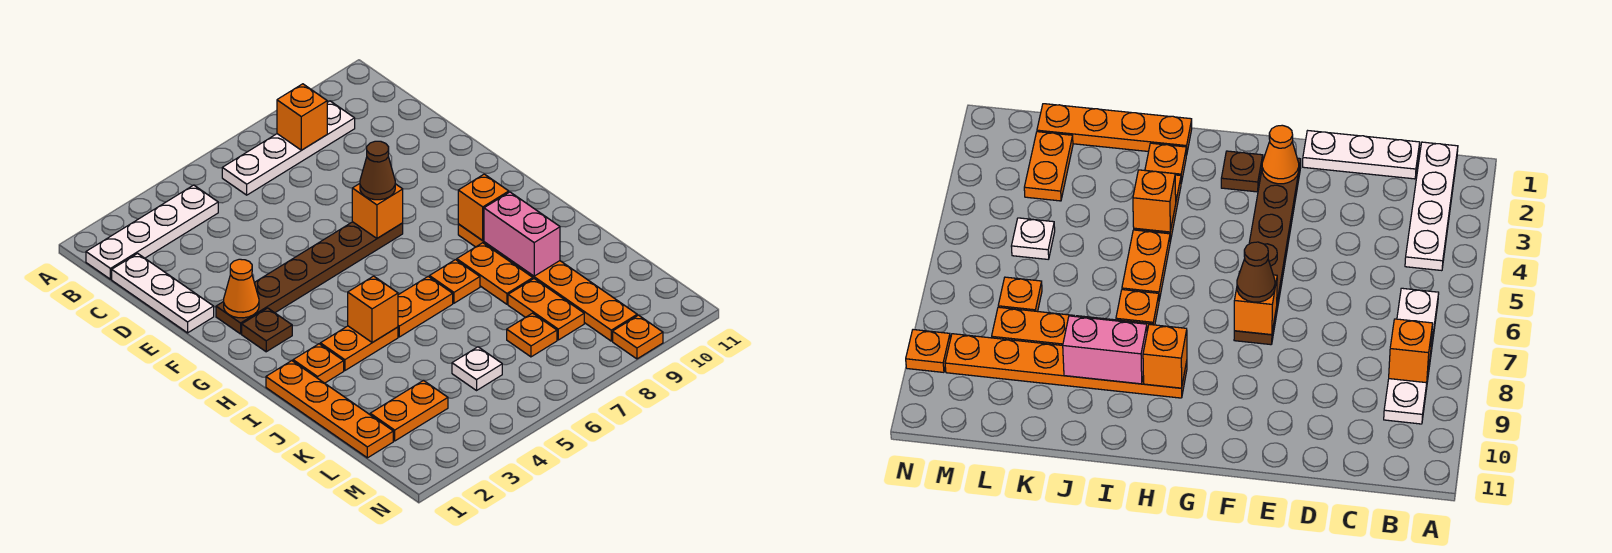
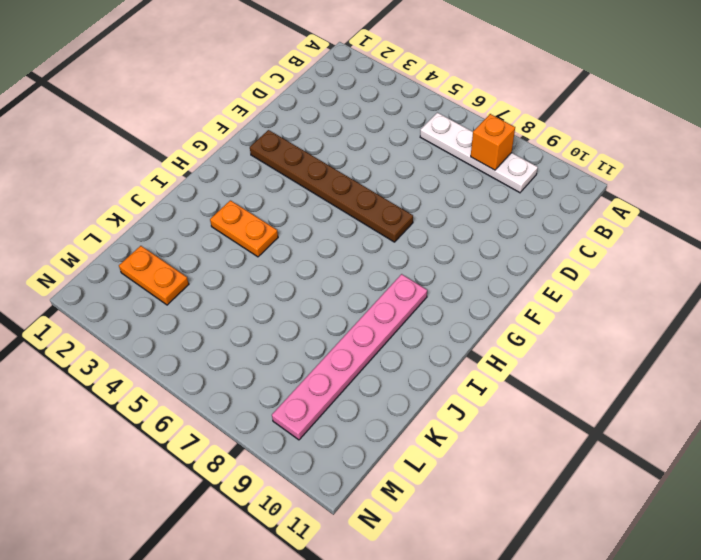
pink 1x6 plate [272,274,427,440] -> orange 1x6 plate [458,224,637,341]
none -> white 1x4 plate [86,185,218,279]
none -> white 1x3 plate [112,253,214,333]
none -> brown 1x1 plate [242,308,292,352]

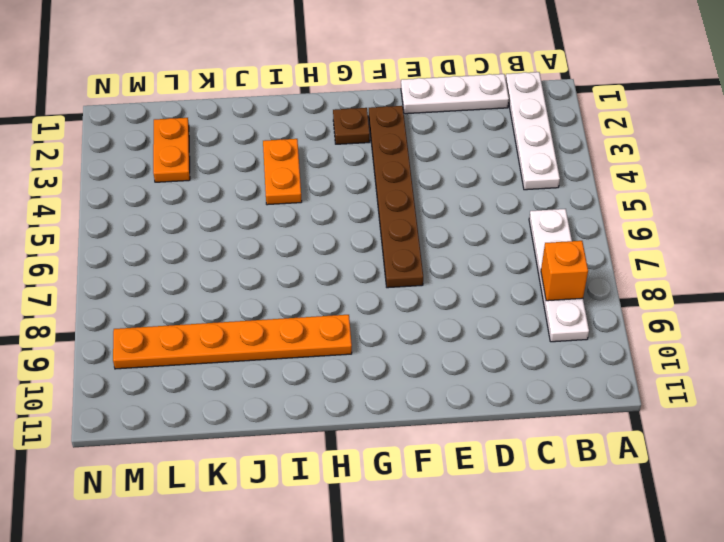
none -> orange 1x4 plate [266,361,393,458]
none -> orange 1x1 plate [293,344,344,383]
none -> orange 1x2 plate [398,276,453,337]

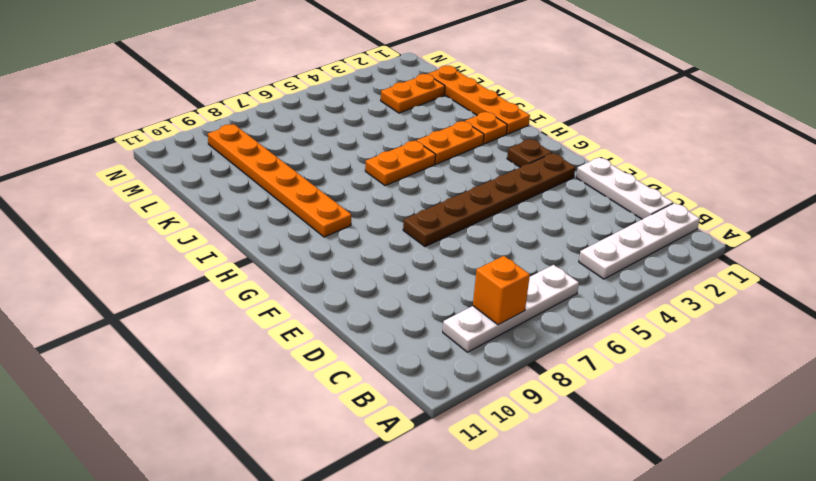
none -> orange 1x1 plate [429,260,480,303]
none -> orange 1x2 plate [457,243,533,304]
none -> orange 1x2 plate [508,279,584,340]

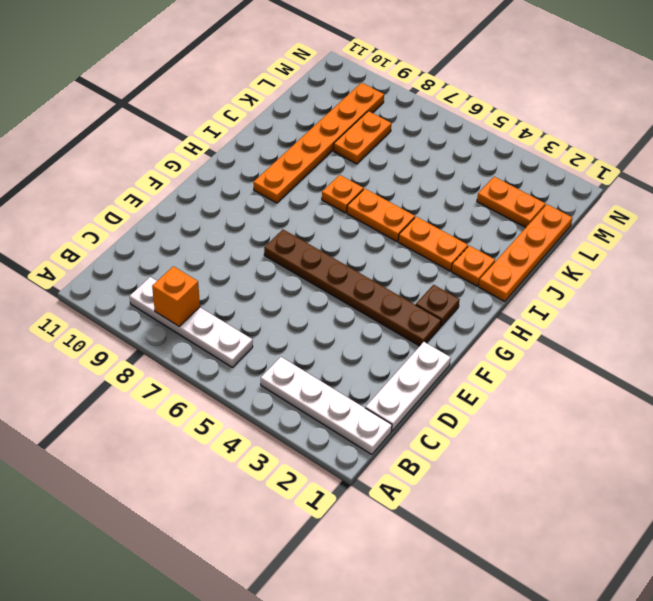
none -> orange 1x2 plate [457,243,533,304]
none -> white 1x1 plate [452,347,502,390]
none -> orange 1x1 plate [507,313,557,357]

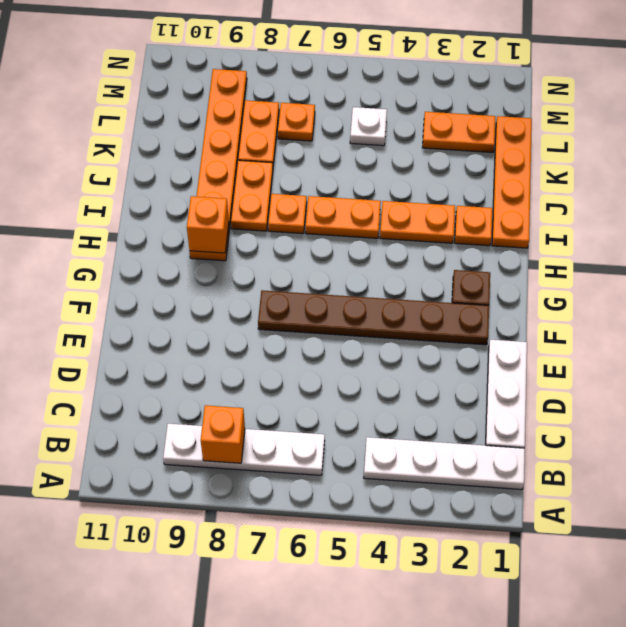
none -> orange 1x1 plate [613,315,663,359]
none -> orange 1x1 cone [224,259,259,318]
none -> orange 1x1 brick [352,184,403,238]

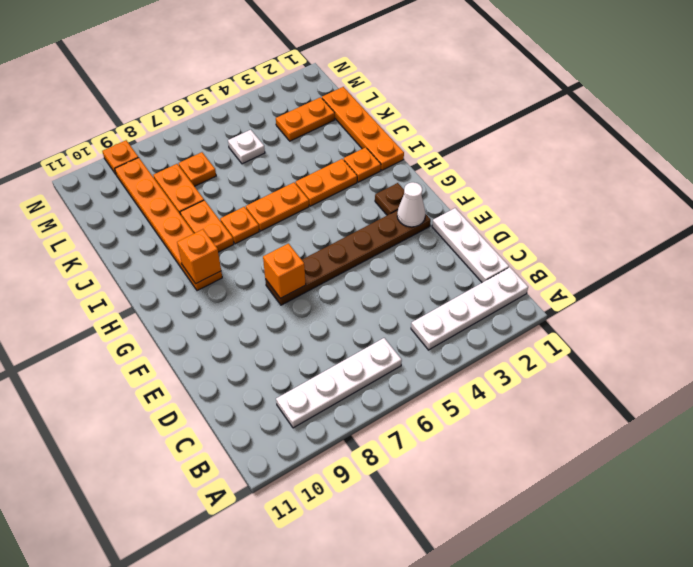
white 1x1 cone [397,182,426,227] -> orange 1x1 cone [224,259,259,318]
none -> orange 1x1 brick [277,84,327,150]
none -> orange 1x1 brick [348,276,398,343]
none -> pink 1x2 brick [484,192,560,276]

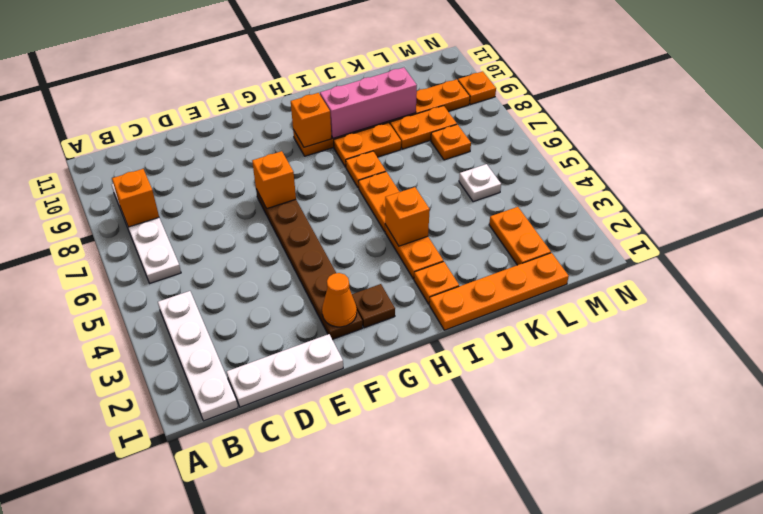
pink 1x3 brick [320,68,417,138] -> pink 1x2 brick [484,192,560,276]
none -> brown 1x1 cone [360,141,395,200]

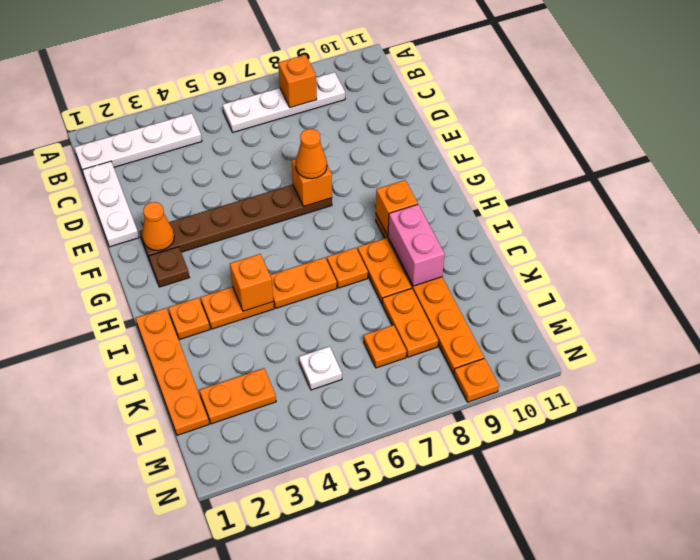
orange 1x1 cone [296,129,327,179] -> brown 1x1 cone [360,141,395,200]

